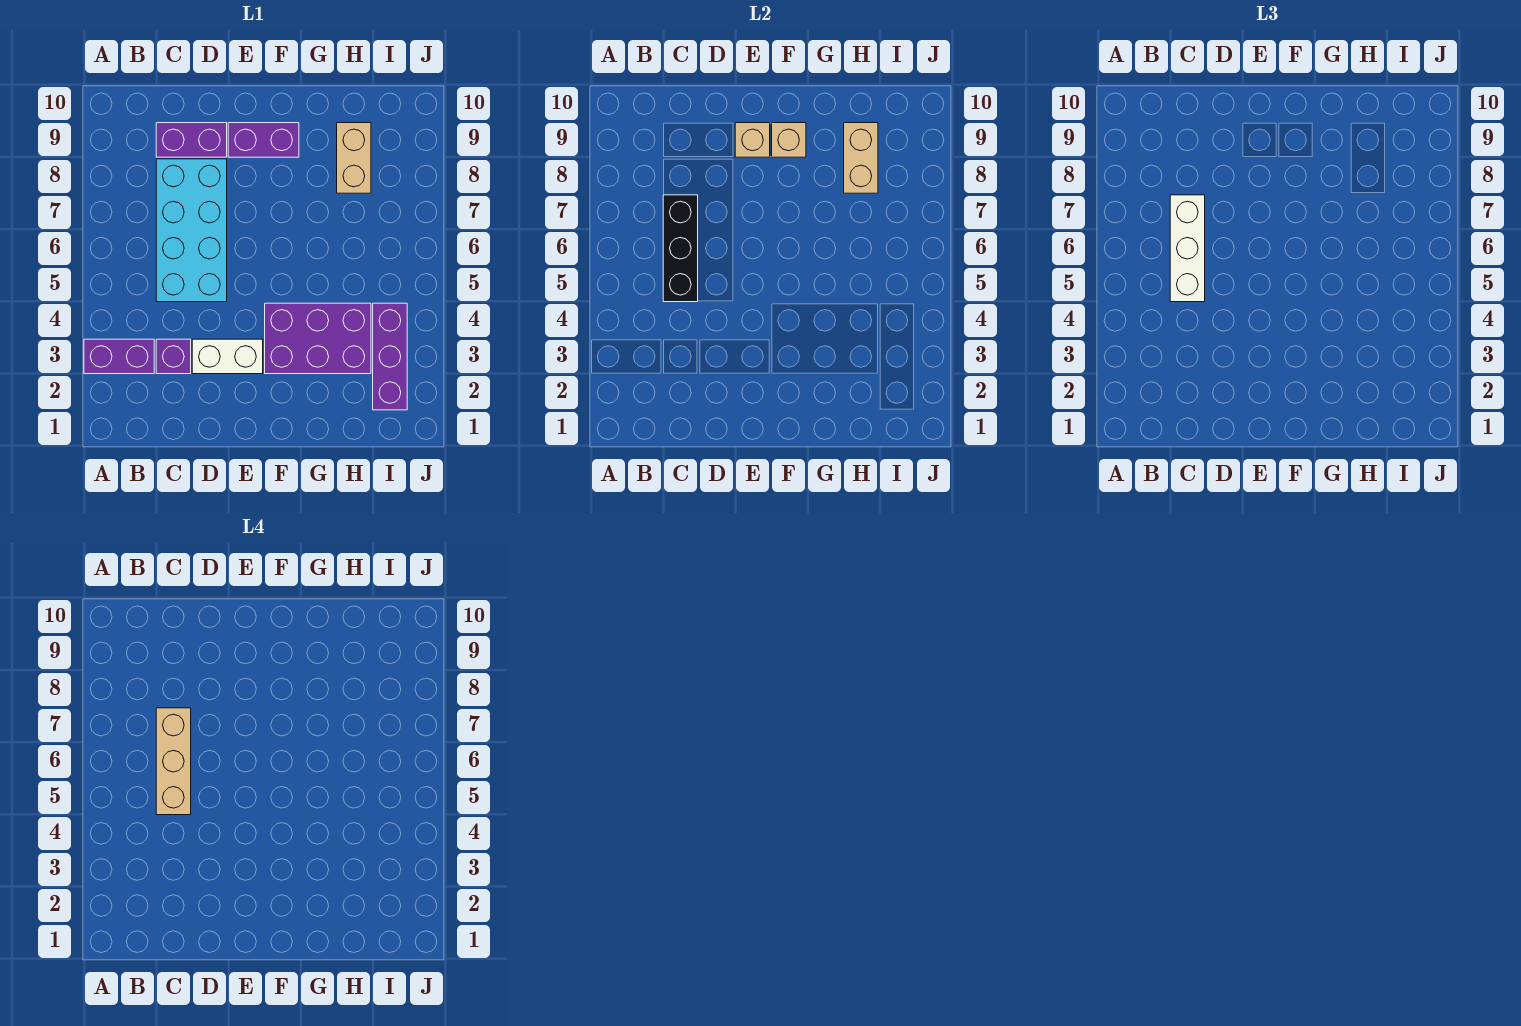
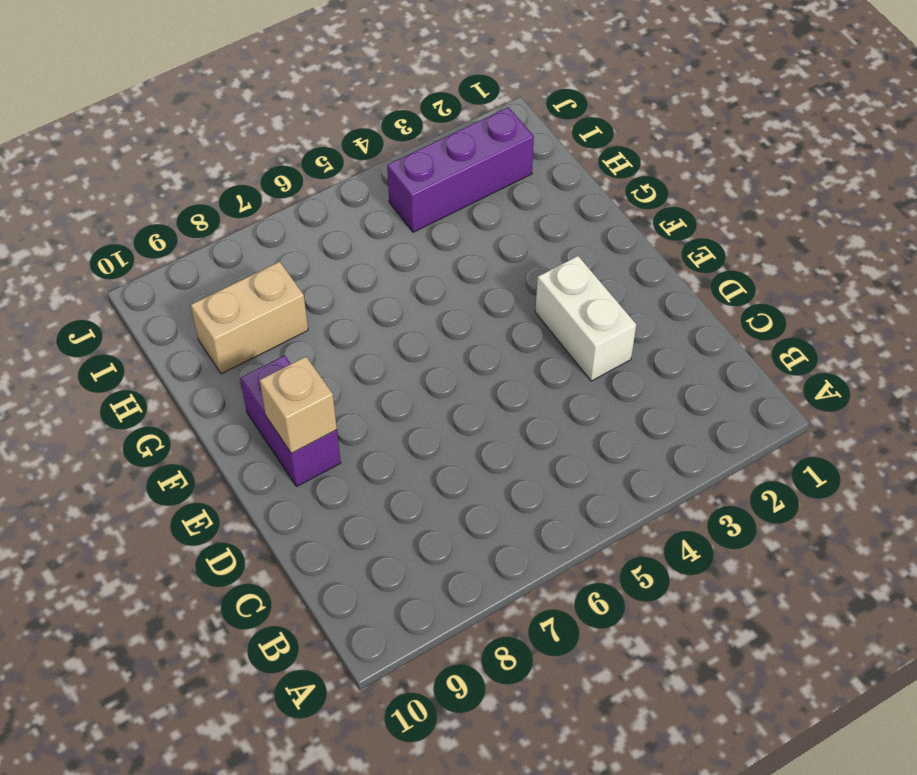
none -> purple 1x2 brick [84,339,154,374]
none -> purple 1x1 brick [156,339,191,374]
none -> cyan 2x4 brick [156,159,227,302]

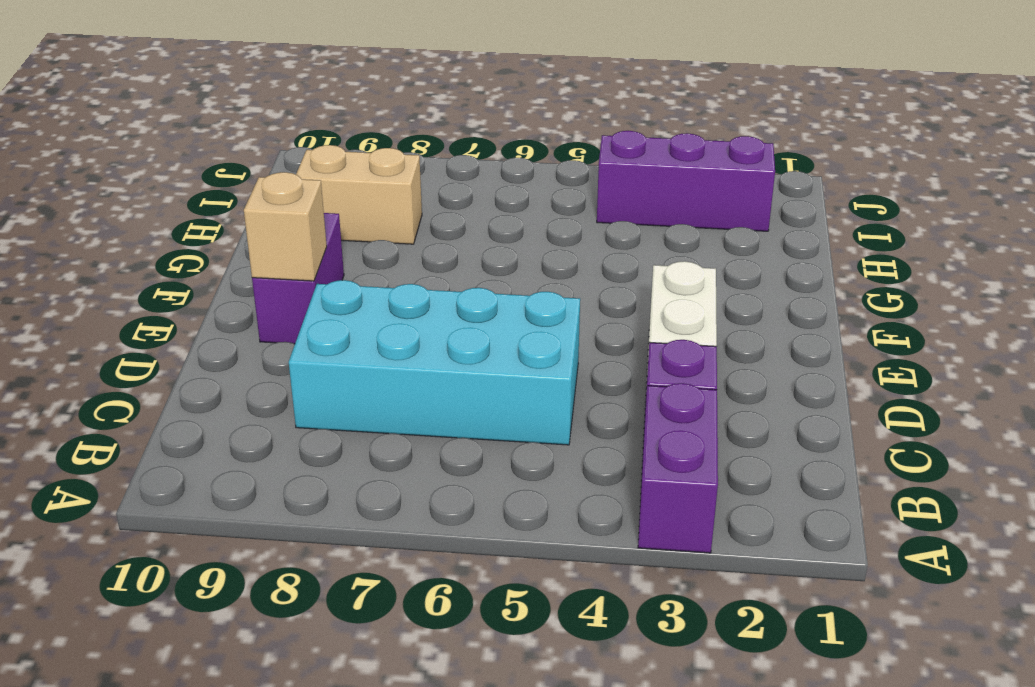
none -> purple 1x2 brick [156,123,227,157]
none -> purple 2x3 brick [265,303,371,374]
none -> black 1x3 brick [663,195,698,302]

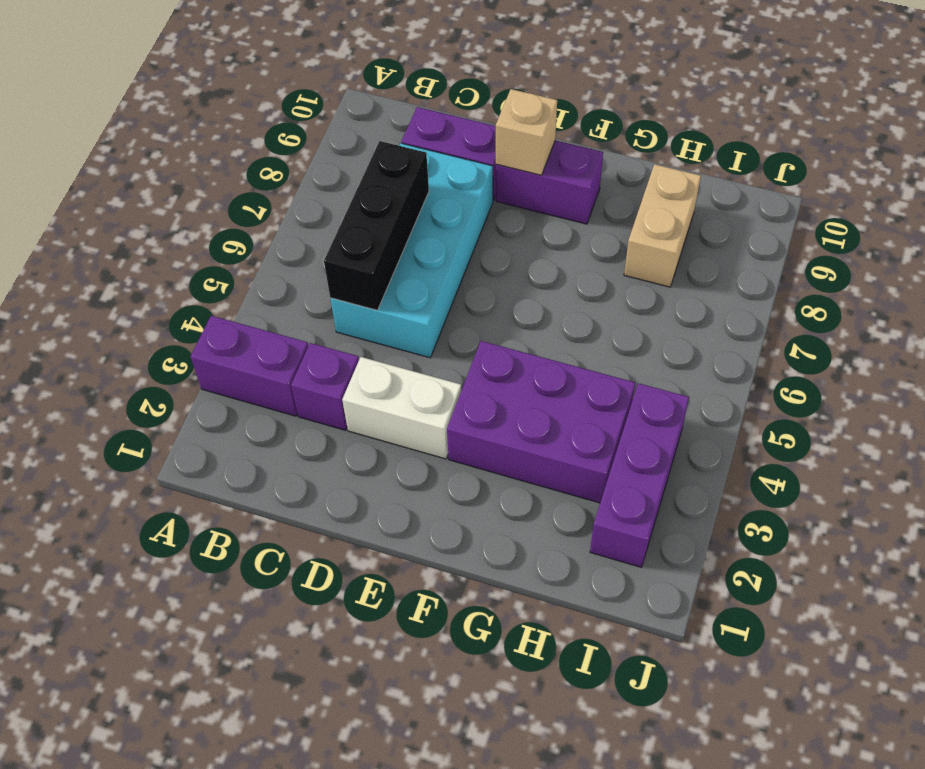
none -> tan 1x1 brick [772,123,806,157]
none -> tan 1x2 brick [844,123,878,193]
none -> white 1x3 brick [1170,195,1205,302]

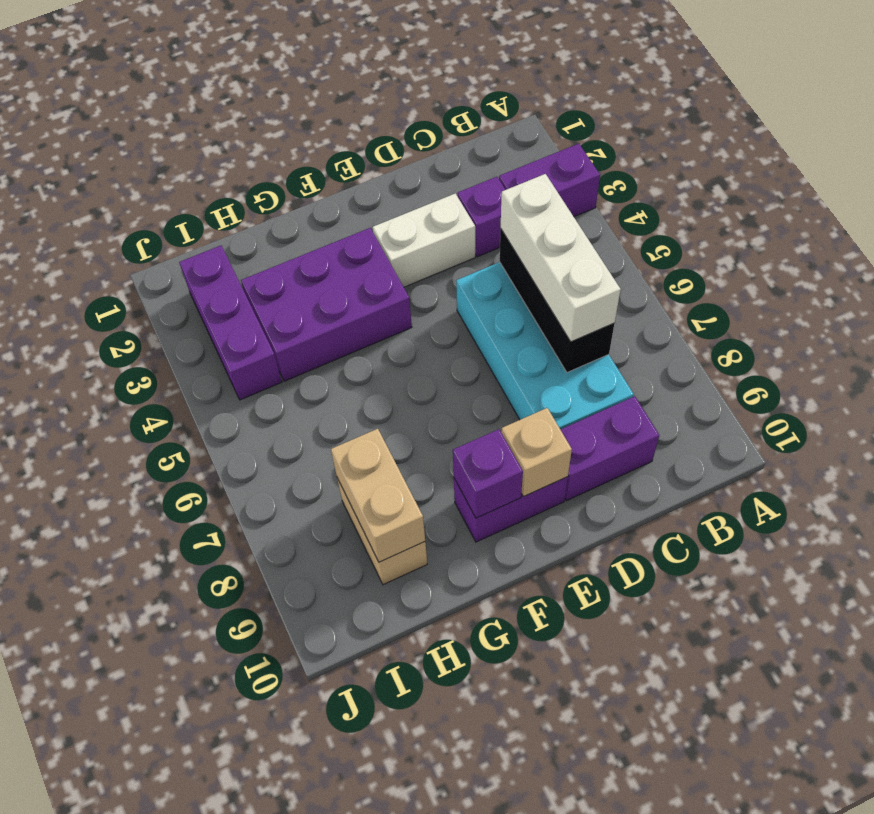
purple 1x1 brick [453,429,523,518] -> tan 1x1 brick [772,123,806,157]
none -> tan 1x3 brick [156,708,191,815]

